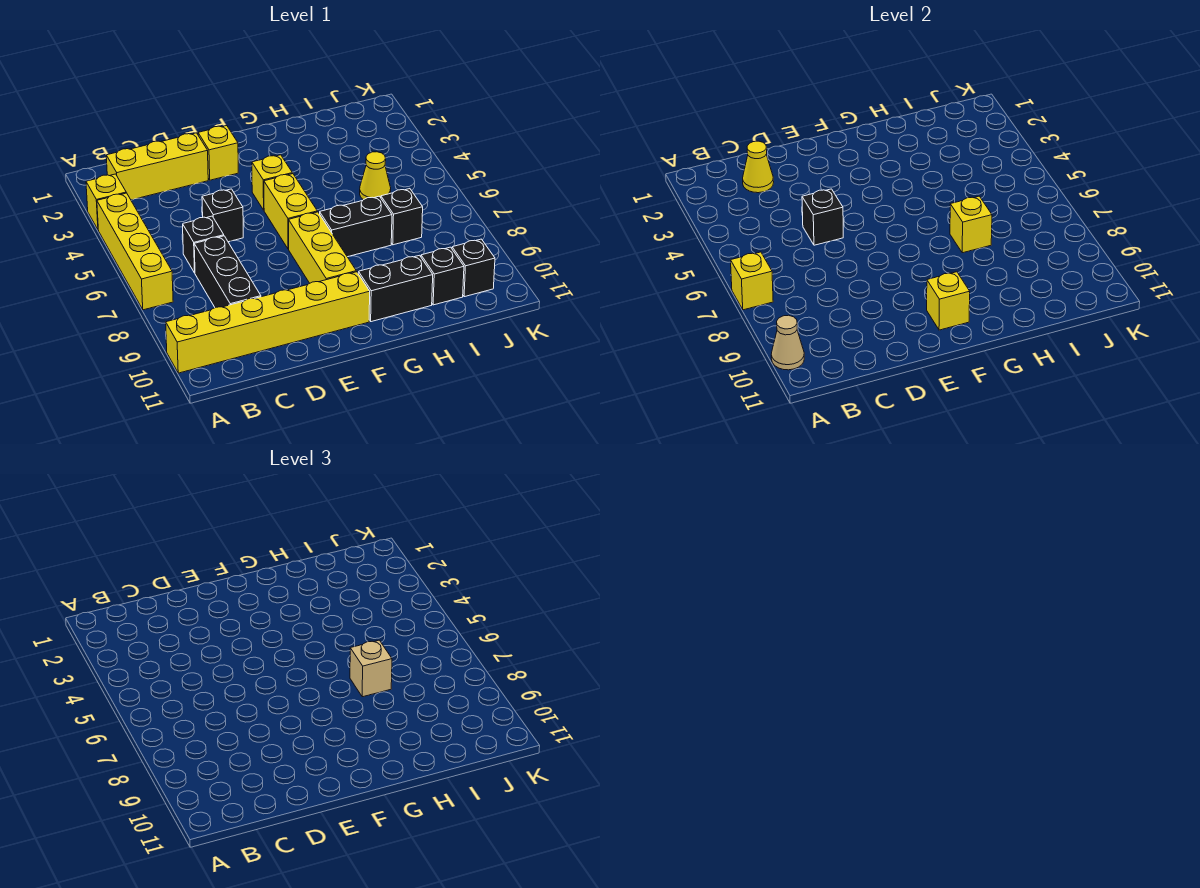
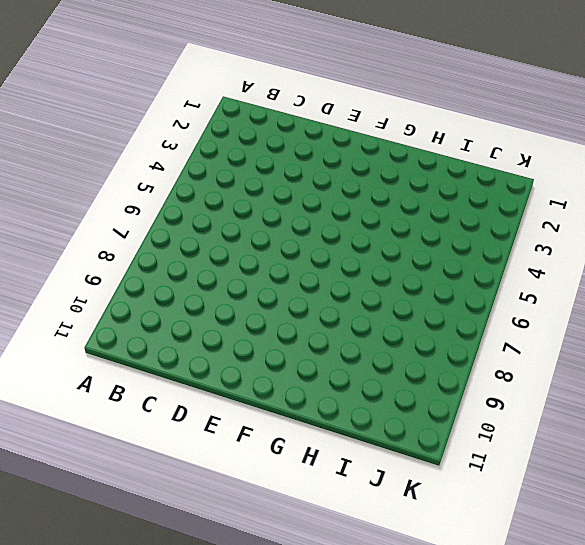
none -> yellow 1x1 brick [86,174,126,229]
none -> yellow 1x4 brick [97,193,173,310]
none -> yellow 1x6 brick [166,272,370,373]

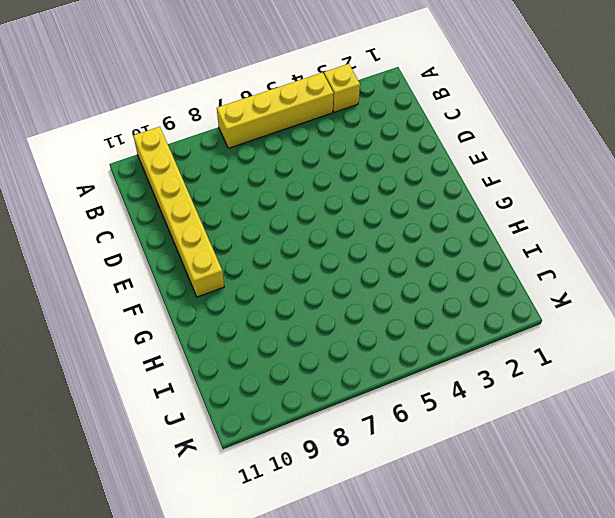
none -> yellow 1x3 brick [106,133,208,200]
none -> black 1x1 brick [183,216,224,273]
none -> black 1x3 brick [194,236,261,308]

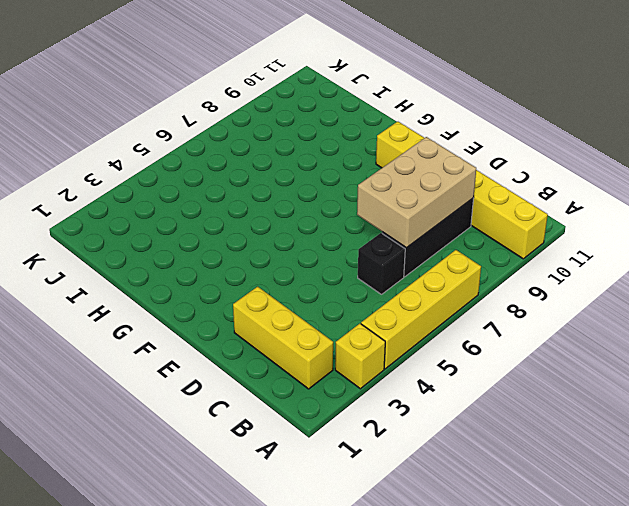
tan 2x3 brick [357,137,476,248] -> none
none -> black 1x1 brick [202,189,243,242]
none -> yellow 1x1 brick [198,126,238,180]
none -> yellow 1x1 brick [252,155,292,210]

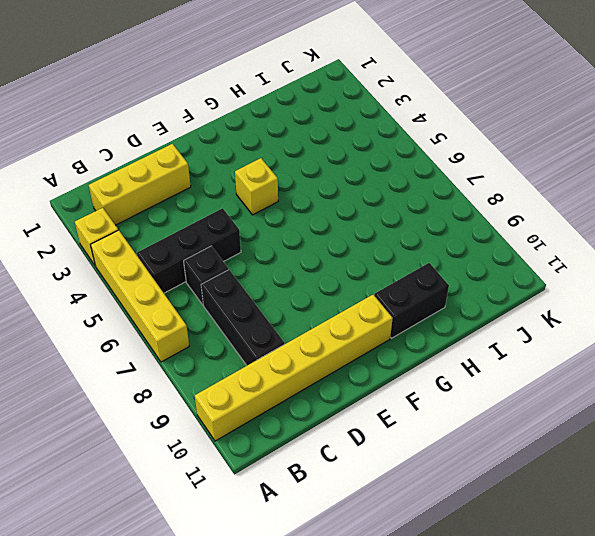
black 1x3 brick [137,208,241,293] -> black 1x1 brick [202,189,243,242]
none -> yellow 1x1 brick [198,126,238,180]
none -> yellow 1x2 brick [264,174,317,249]
none -> yellow 1x3 brick [289,212,356,283]

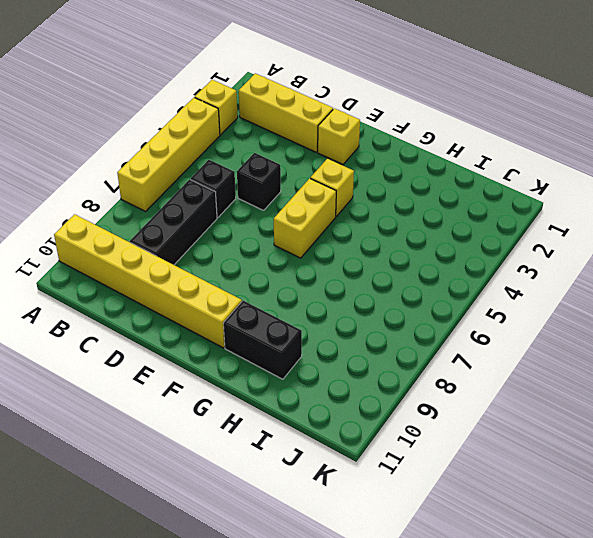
none -> yellow 1x3 brick [289,212,356,283]
none -> black 1x2 brick [320,196,392,257]
none -> yellow 1x1 cone [360,152,391,200]

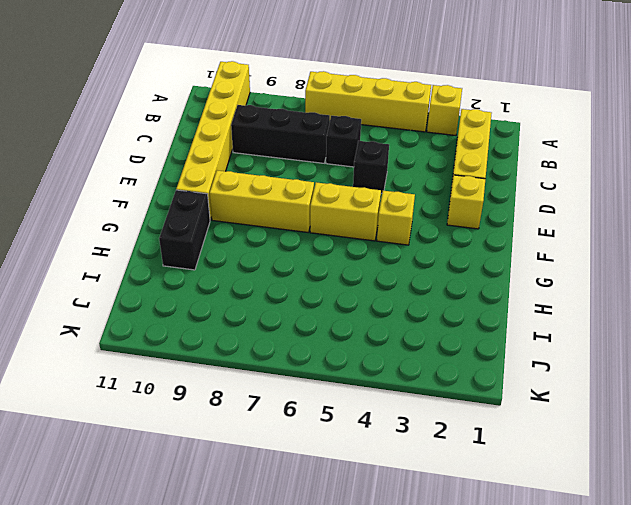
none -> black 1x2 brick [320,196,392,257]
none -> yellow 1x1 cone [360,152,391,200]
none -> black 1x1 brick [381,189,423,245]

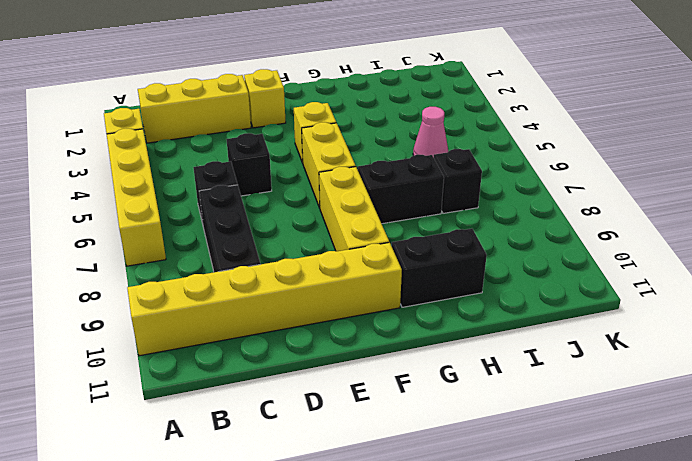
pink 1x1 cone [413,107,448,157] -> yellow 1x1 cone [360,152,391,200]
none -> black 1x1 brick [421,247,464,305]
none -> black 1x1 brick [452,239,495,297]
none -> yellow 1x1 brick [731,252,773,310]

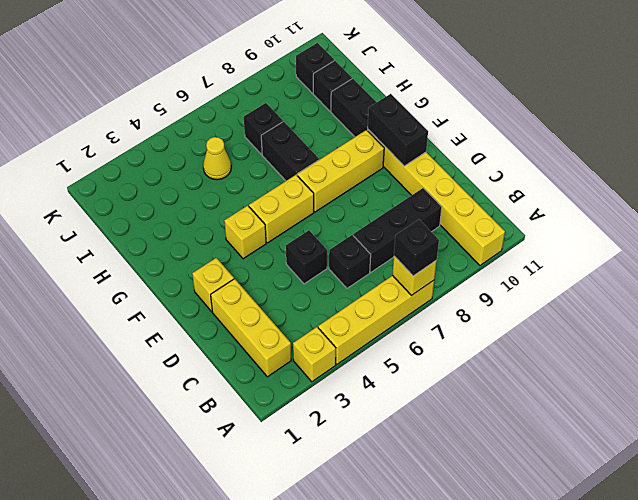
black 1x1 brick [394,220,439,276] -> black 1x1 brick moved to [802,189,843,245]
black 1x2 brick [368,94,428,166] -> yellow 1x1 brick [927,272,970,330]
none -> tan 1x1 cone [771,315,804,370]
none -> yellow 1x1 cone [743,141,774,193]
none -> yellow 1x1 brick [950,196,992,253]

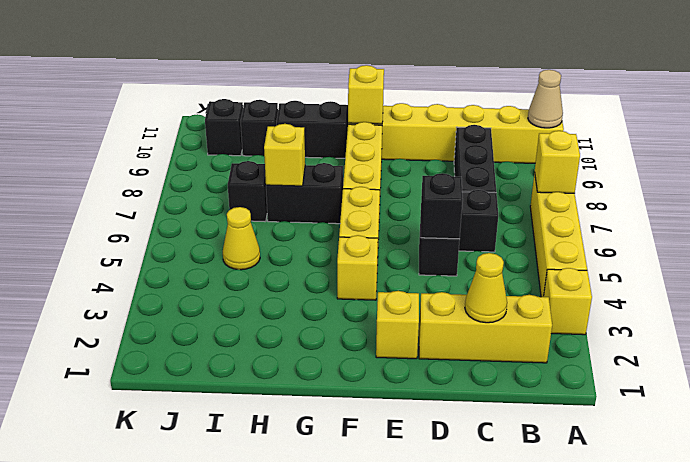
none -> tan 1x1 brick [350,640,392,697]

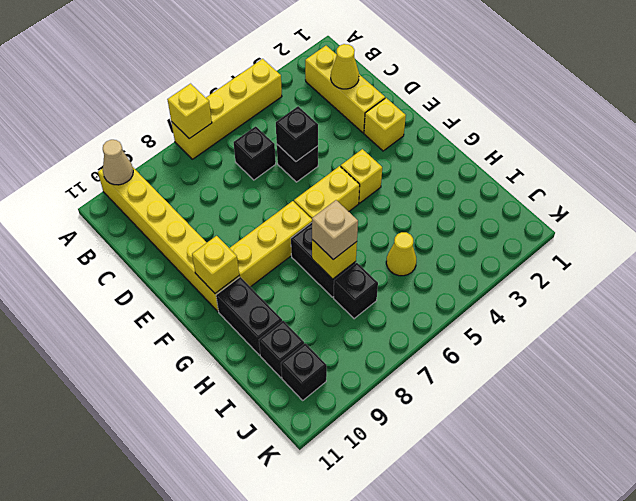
none -> yellow 1x1 brick [86,174,126,229]
none -> black 1x3 brick [194,236,261,308]

